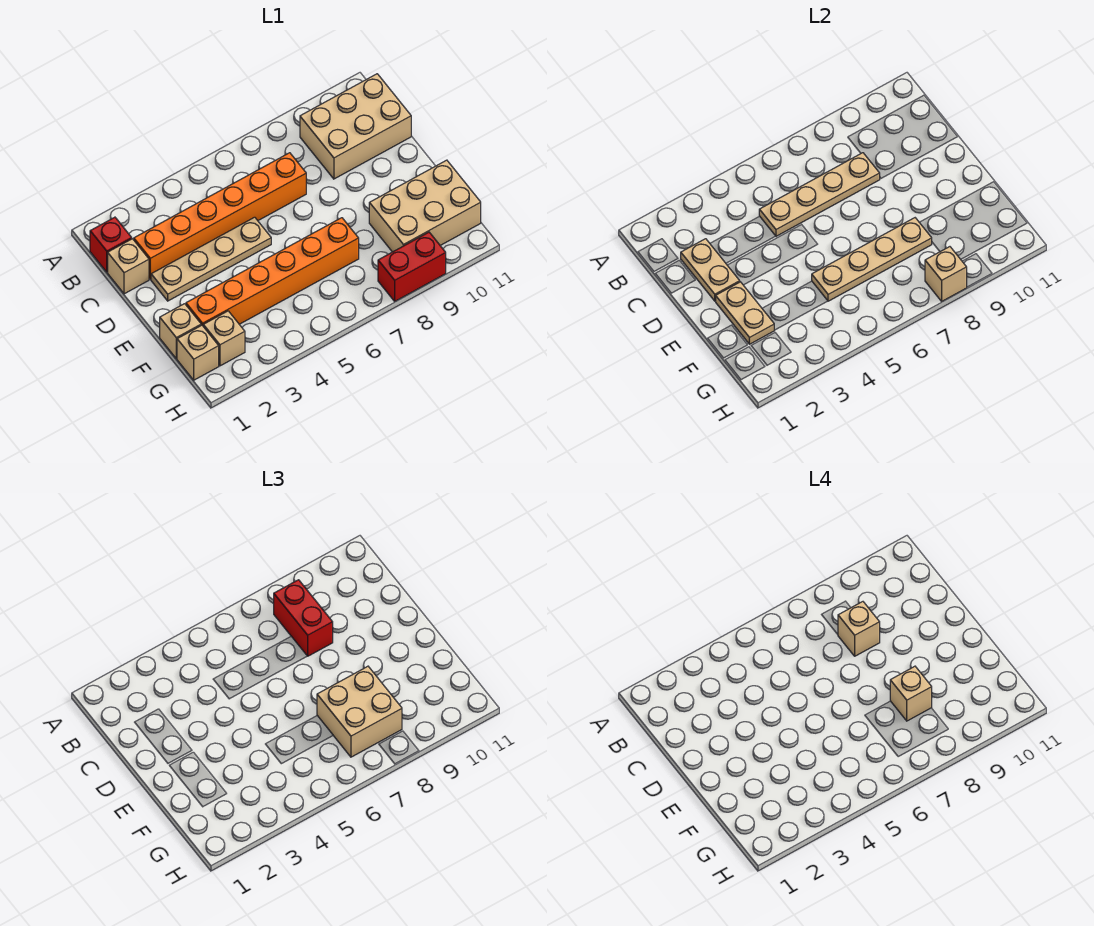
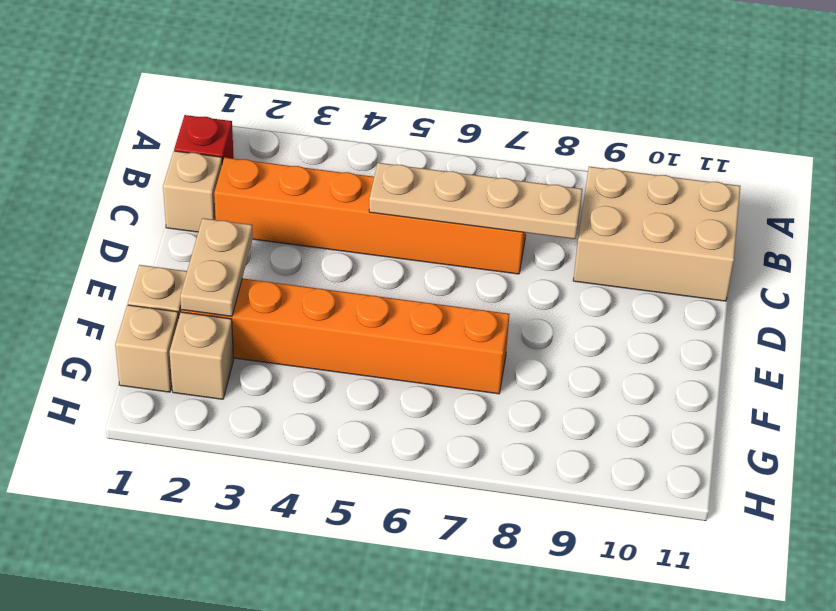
none -> tan 1x4 plate [151,217,271,301]
none -> tan 2x3 brick [369,160,481,252]
none -> red 1x2 brick [378,232,446,301]

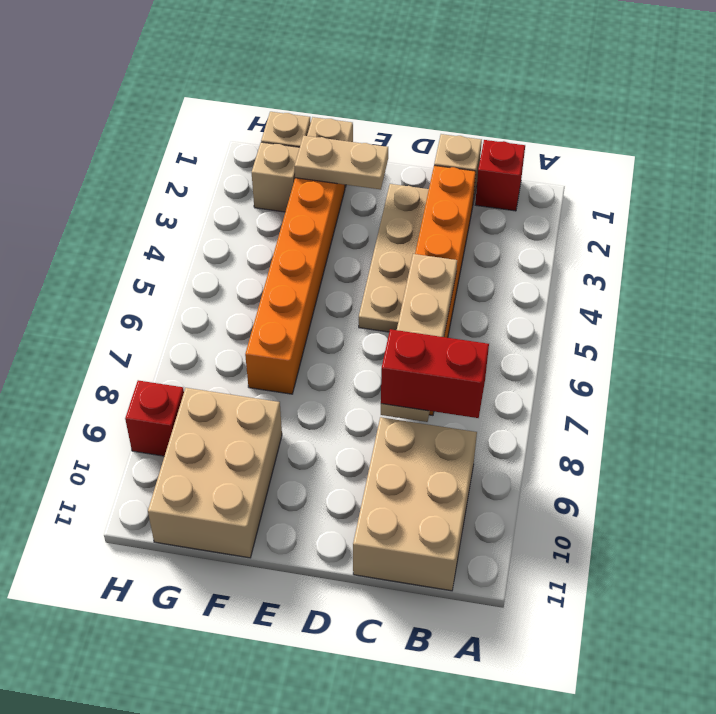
red 1x1 brick [125,380,184,456] -> red 1x2 brick [378,232,446,301]
none -> tan 1x2 plate [681,239,740,301]
none -> tan 1x4 plate [812,218,932,301]
none -> tan 1x1 brick [925,247,967,301]

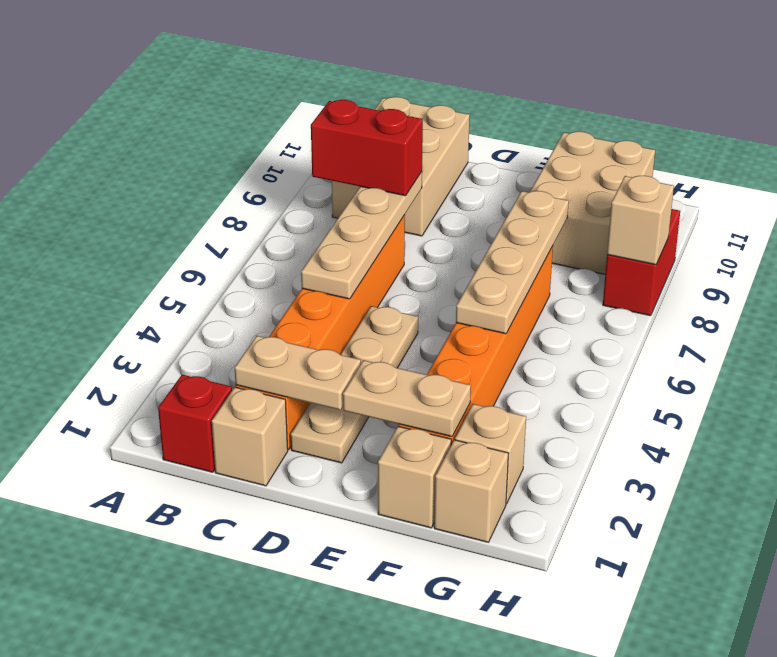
none -> tan 2x2 brick [317,666,402,757]
none -> tan 1x1 brick [838,602,880,656]
none -> tan 1x1 brick [890,666,932,721]

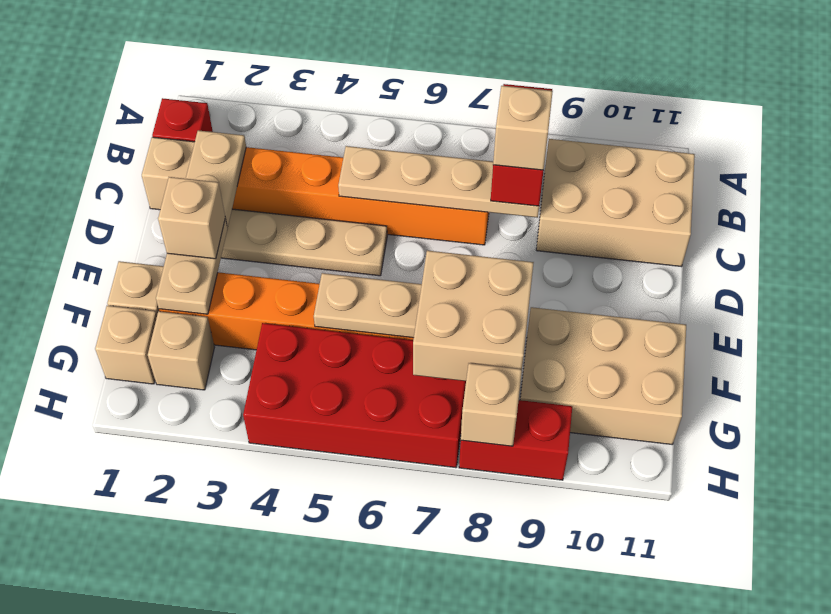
tan 1x1 brick [158,177,225,259] -> tan 1x1 brick moved to [890,666,932,721]
red 2x4 brick [243,323,466,468] -> none

